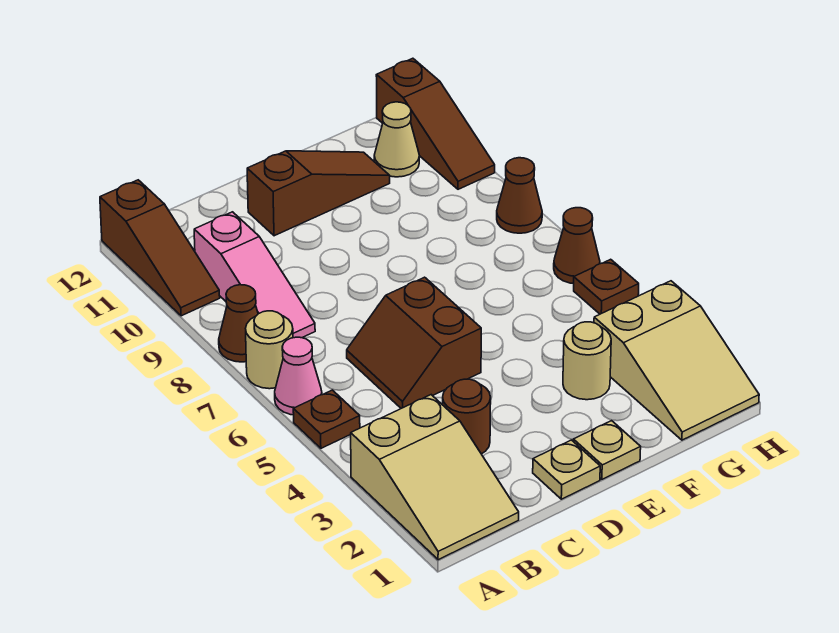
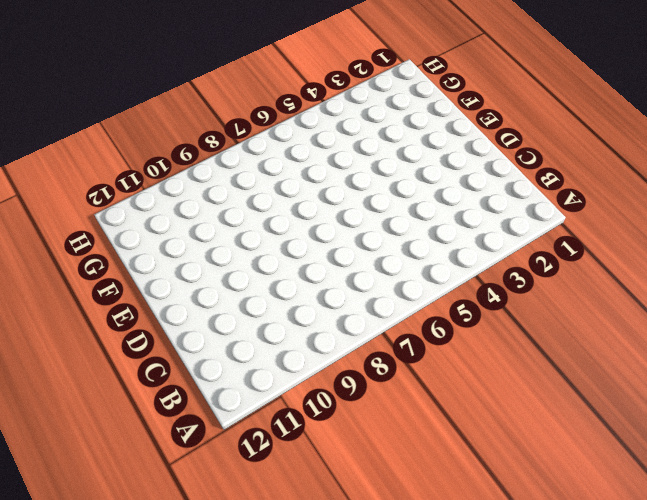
none -> tan 2x3 slope [351,395,519,560]
none -> brown 1x1 plate [293,390,360,448]
none -> pink 1x1 cone [275,337,322,415]

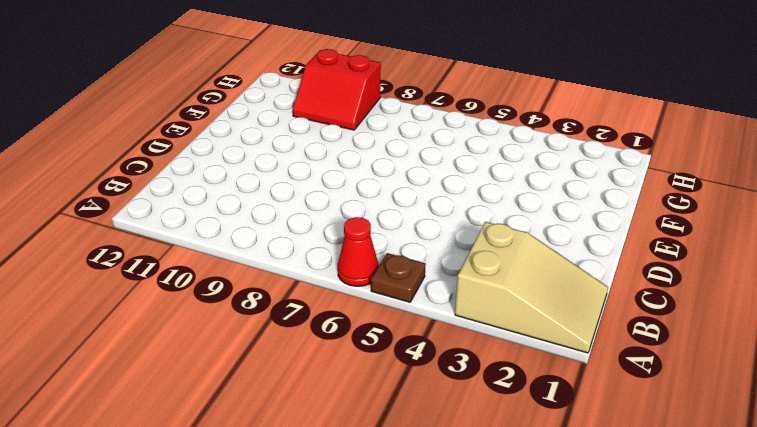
red 1x1 cone [338,217,379,286] -> pink 1x1 cone [275,337,322,415]
red 2x2 slope [293,49,381,130] -> brown 1x3 slope [376,58,495,189]
none -> tan 1x1 round brick [246,311,293,389]
none -> brown 1x1 cone [219,285,258,362]
none -> brown 1x3 slope [100,180,220,316]

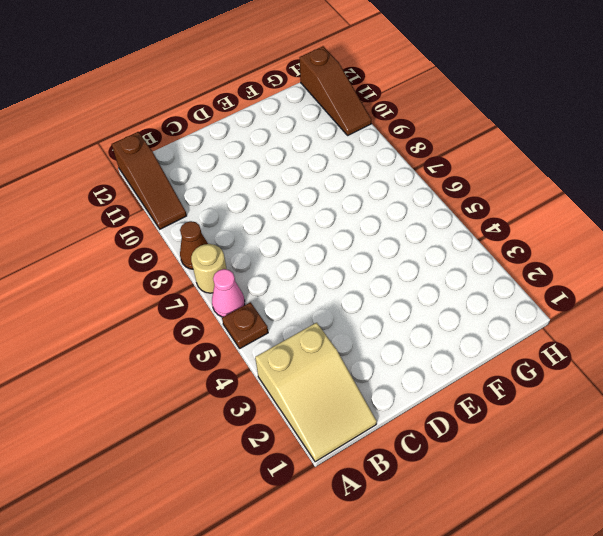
none -> pink 1x3 slope [194,212,315,338]
none -> brown 1x1 round brick [443,379,491,454]
none -> brown 2x2 slope [347,277,481,408]

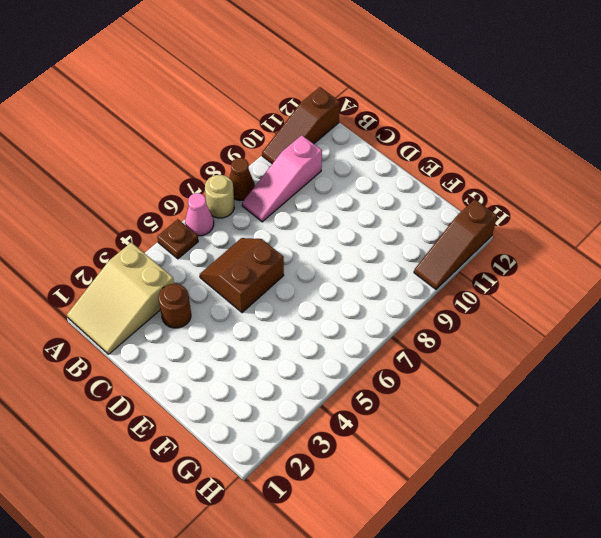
none -> tan 1x1 plate [533,440,600,499]
none -> brown 1x3 slope [247,151,390,236]
none -> tan 1x1 plate [573,421,641,479]

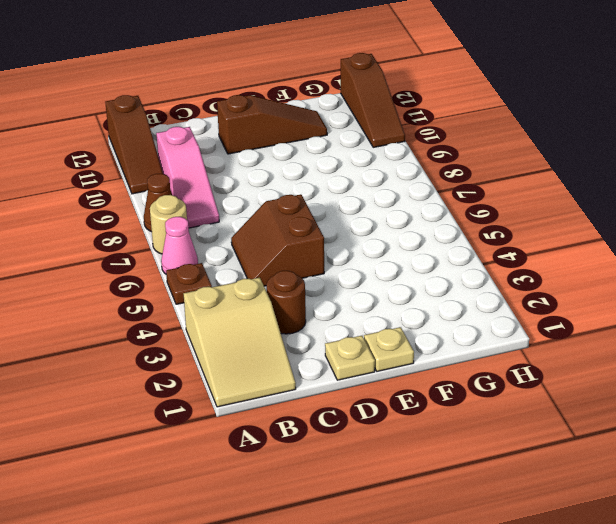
none -> tan 1x1 round brick [563,322,611,400]
none -> tan 2x3 slope [594,281,759,440]
none -> tan 1x1 cone [374,102,419,177]

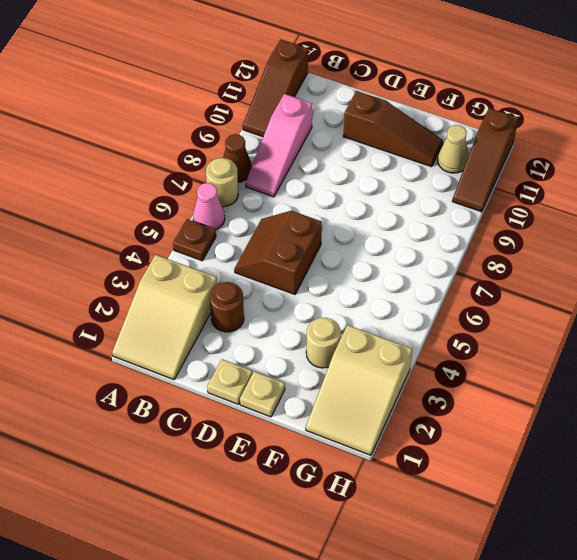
none -> brown 1x1 plate [574,259,639,314]
none -> brown 1x1 cone [554,208,600,284]
none -> brown 1x1 cone [497,158,542,233]

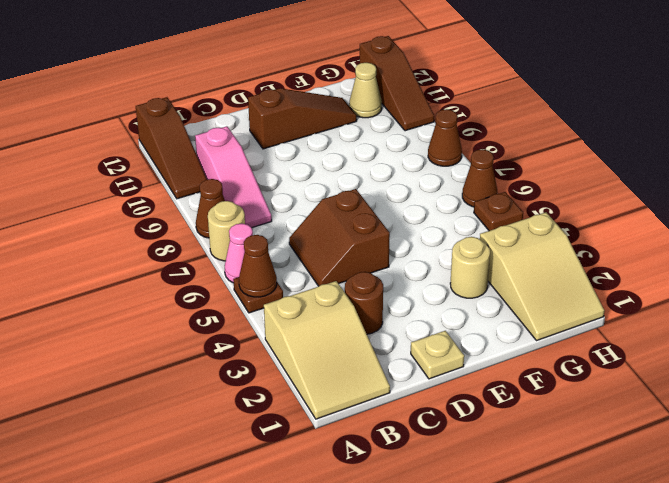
brown 1x1 cone [239,235,277,297] -> none
none -> tan 1x1 plate [573,421,641,479]

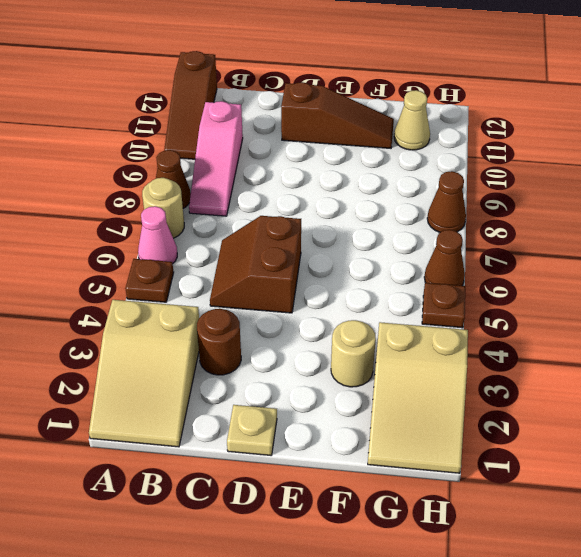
none -> tan 1x1 plate [573,421,641,479]
none -> brown 1x3 slope [376,58,495,189]

